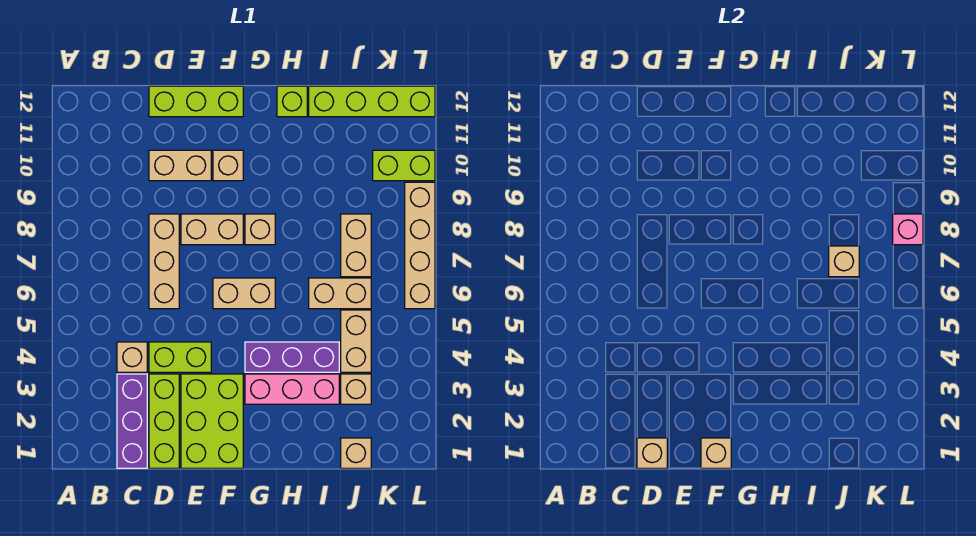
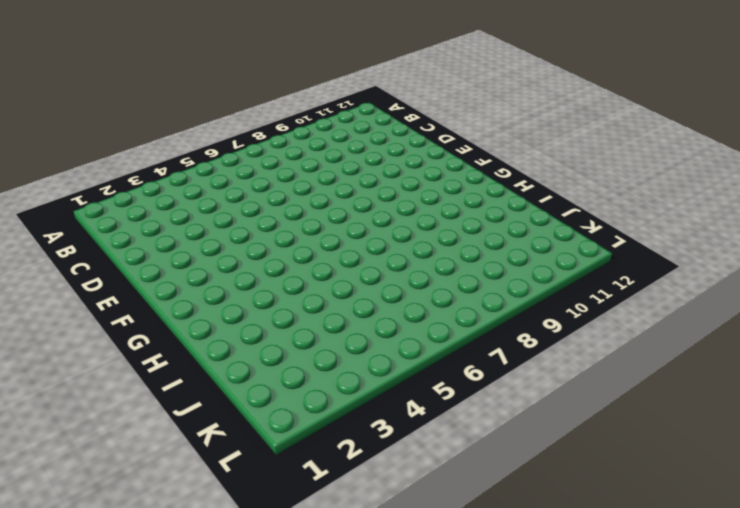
none -> purple 1x3 brick [117,374,147,468]
none -> tan 1x1 brick [117,342,147,372]
none -> lime 1x3 brick [149,374,179,468]

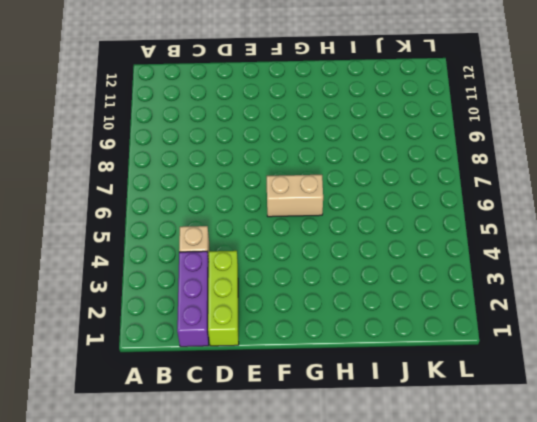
none -> lime 1x2 brick [149,342,211,372]
none -> tan 1x3 brick [149,214,179,309]
none -> tan 1x2 brick [149,150,211,181]

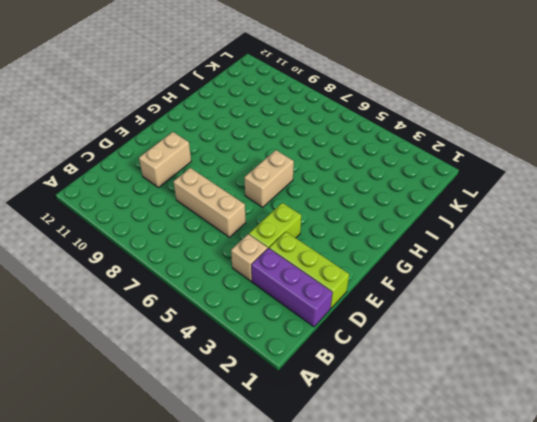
none -> lime 1x3 brick [149,86,243,117]
none -> lime 2x3 brick [181,374,243,468]
none -> tan 1x2 brick [181,214,243,245]

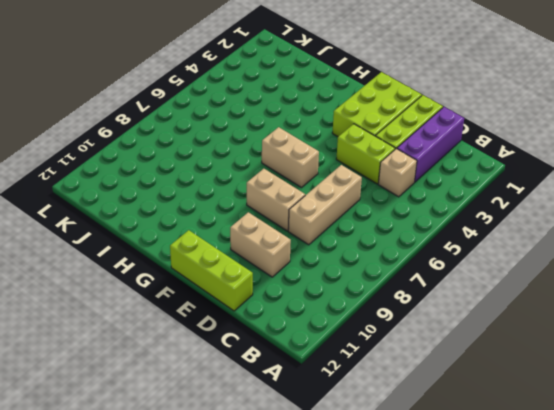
none -> tan 1x1 brick [213,150,243,181]
none -> pink 1x3 brick [245,374,339,404]
none -> purple 1x3 brick [245,342,339,372]

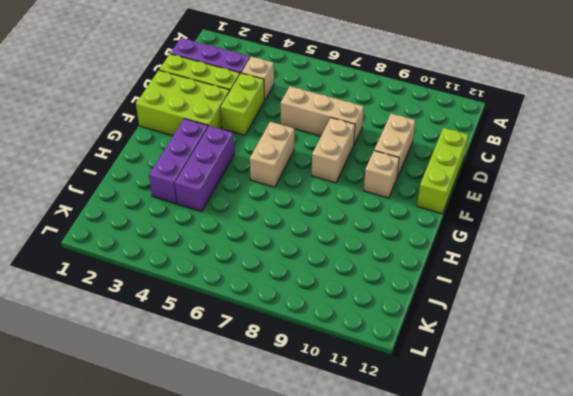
purple 1x3 brick [149,119,208,204] -> pink 1x3 brick [245,374,339,404]
none -> tan 1x1 brick [245,214,275,245]
none -> lime 1x1 brick [277,86,307,117]
none -> tan 1x2 brick [309,278,371,309]

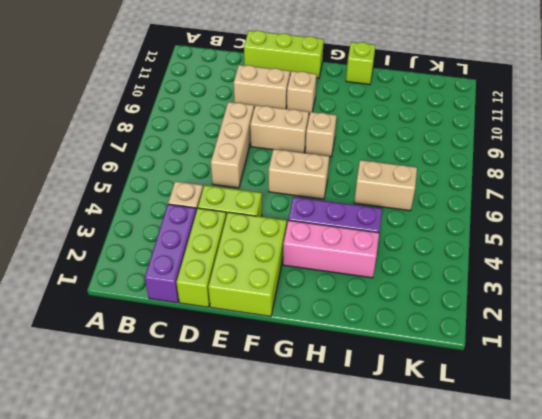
none -> lime 1x4 brick [309,86,435,117]
none -> tan 1x1 brick [341,438,371,468]
none -> tan 1x1 brick [341,374,371,404]

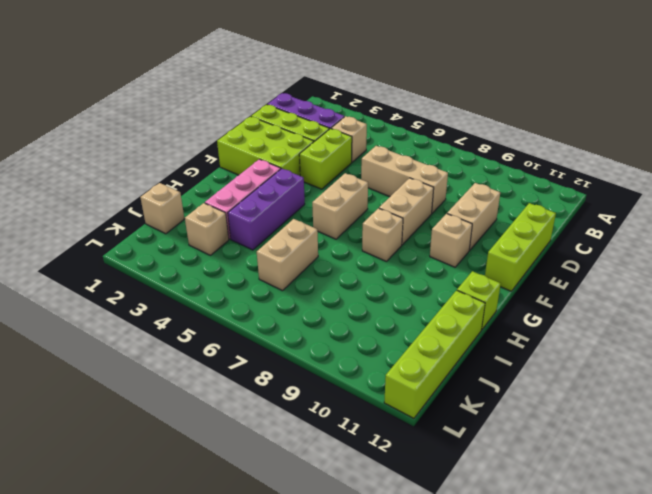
none -> tan 1x2 brick [341,310,371,372]
none -> tan 1x2 brick [341,214,371,277]
none -> lime 1x2 brick [373,150,435,181]

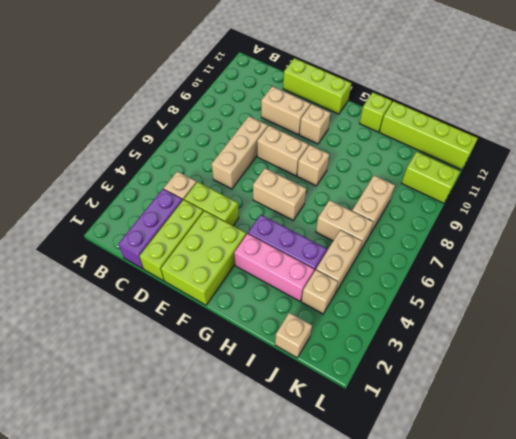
none -> tan 1x4 brick [405,182,435,309]
none -> tan 1x1 brick [637,438,667,468]
none -> tan 1x1 brick [701,438,731,468]

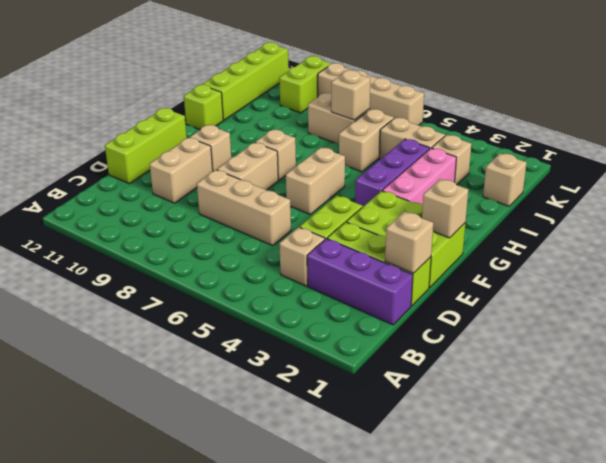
none -> pink 1x1 brick [893,214,923,245]

